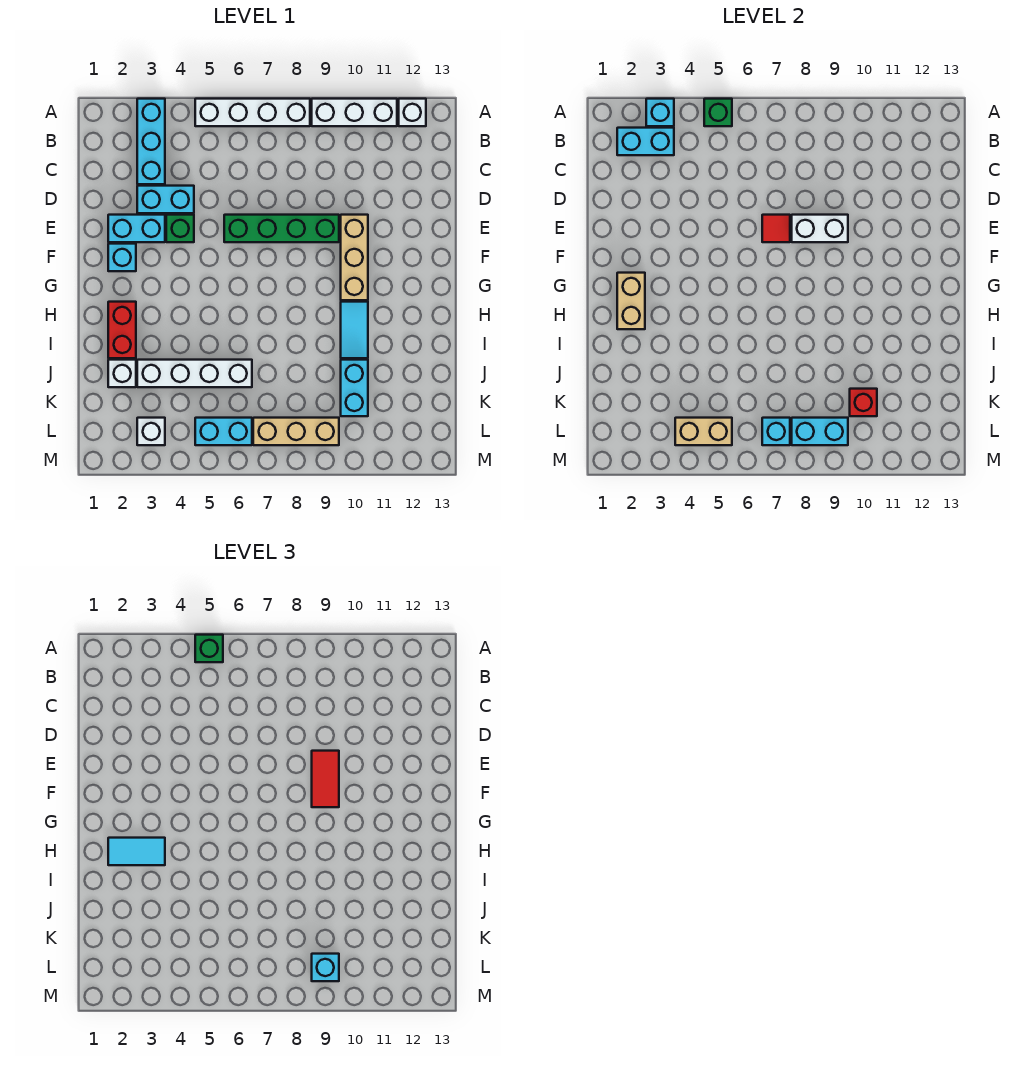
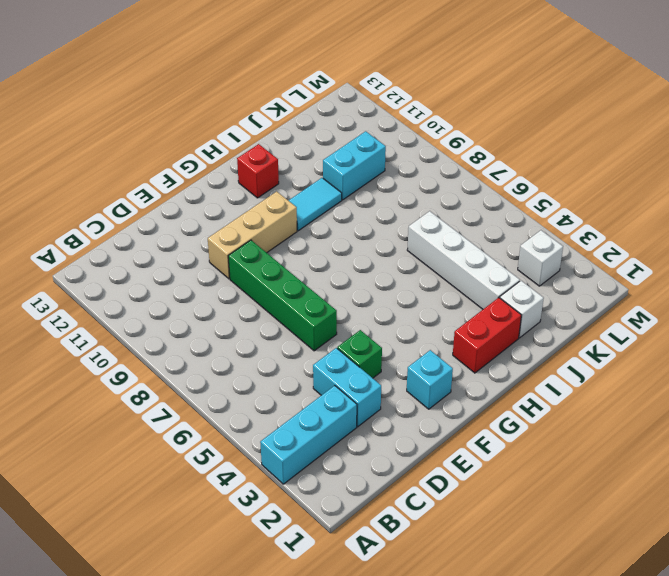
red 1x1 brick [237,144,279,198] -> red 1x1 brick moved to [850,389,877,416]
none -> white 1x4 brick [195,99,310,126]
none -> white 1x3 brick [312,99,397,126]
none -> white 1x1 brick [399,99,426,126]
none -> cyan 1x2 brick [108,215,165,242]

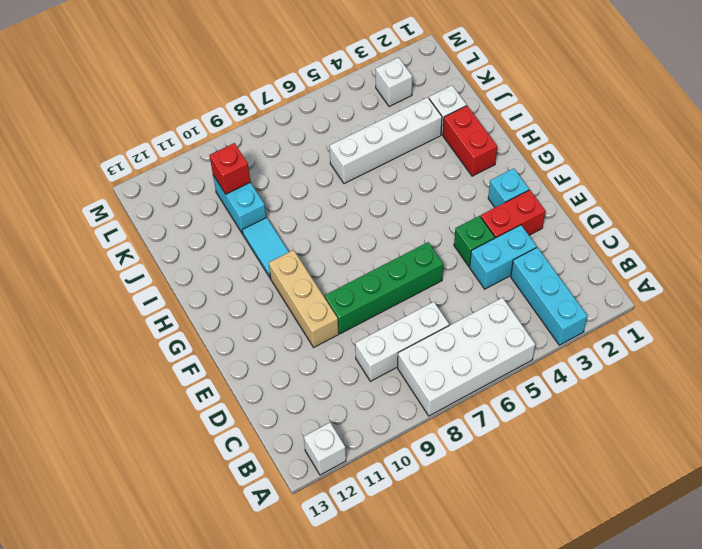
white 2x4 brick [398,298,535,416] -> white 1x4 brick [195,99,310,126]
white 1x3 brick [355,302,449,381] -> white 1x3 brick moved to [312,99,397,126]
red 1x2 brick [481,190,545,238] -> cyan 1x2 brick [108,215,165,242]
none -> cyan 1x2 brick [195,418,252,445]
none -> tan 1x3 brick [253,418,339,445]
none -> cyan 1x1 brick [646,99,674,126]
none -> green 1x1 brick [704,99,732,126]

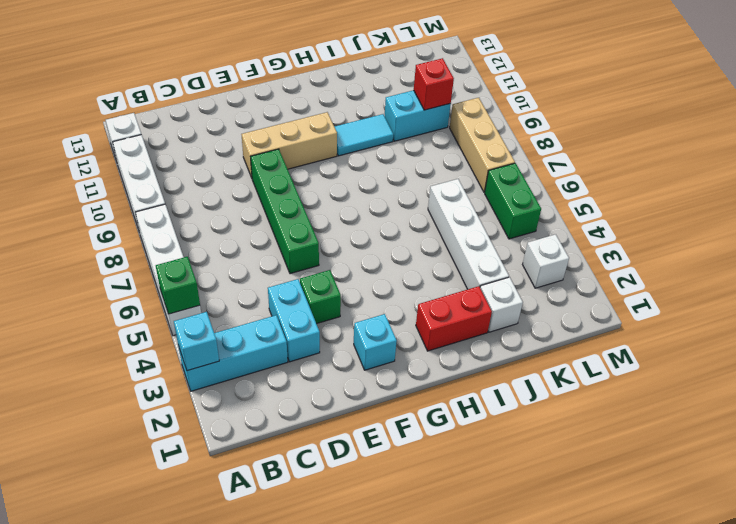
green 1x2 brick [485,163,541,239] -> cyan 1x2 brick [195,418,252,445]
none -> cyan 1x2 brick [108,215,165,242]
none -> cyan 1x2 brick [617,128,674,155]
none -> red 1x1 tile [762,215,790,242]
none -> white 1x2 brick [792,215,848,242]

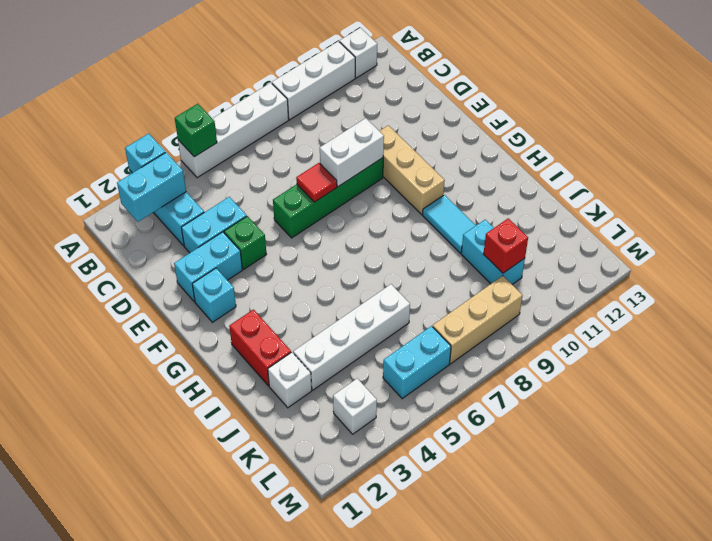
none -> tan 1x2 brick [617,273,645,329]
none -> tan 1x2 brick [675,418,732,445]
none -> cyan 1x1 brick [762,418,790,445]
none -> cyan 1x2 brick [792,418,848,445]

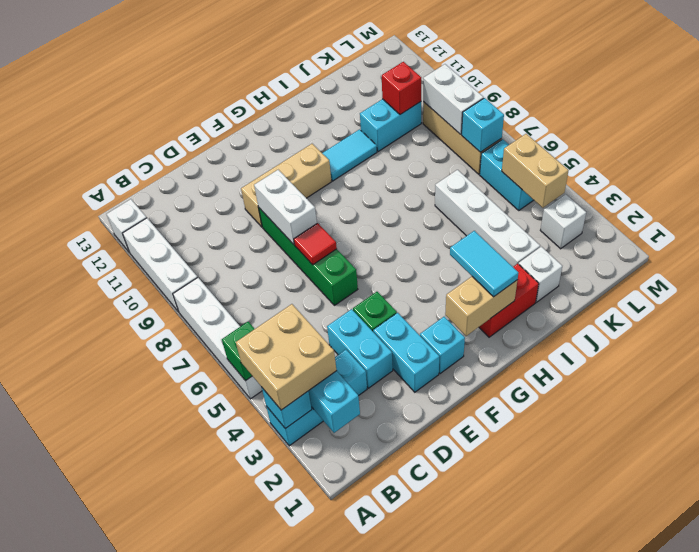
tan 2x2 brick [236,304,337,410] -> none
white 1x2 brick [423,64,484,135] -> cyan 1x2 brick [792,418,848,445]
none -> green 1x1 brick [195,635,223,662]
none -> red 1x2 tile [312,751,339,807]
none -> cyan 1x1 brick [312,954,339,981]

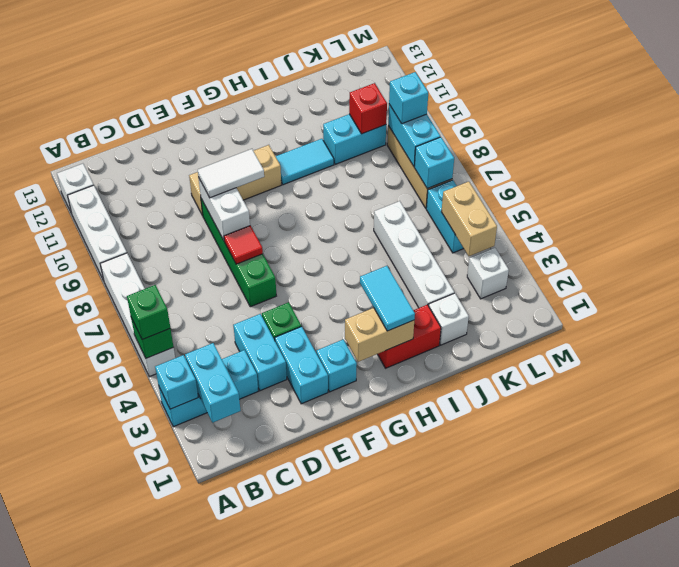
white 1x2 tile [198,149,264,198] -> red 1x2 tile [312,751,339,807]

